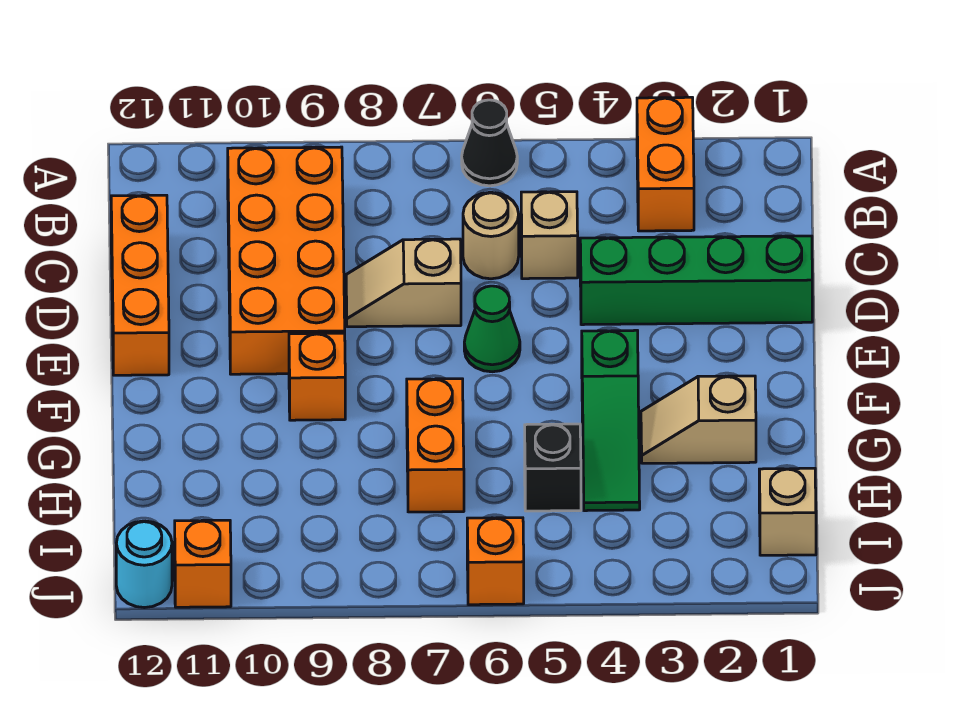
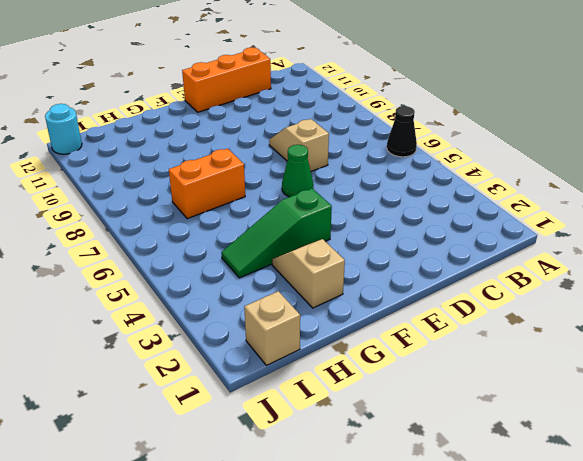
none -> orange 1x2 brick [637,97,694,231]
none -> orange 2x4 brick [228,147,345,374]
none -> tan 1x1 brick [521,192,578,279]

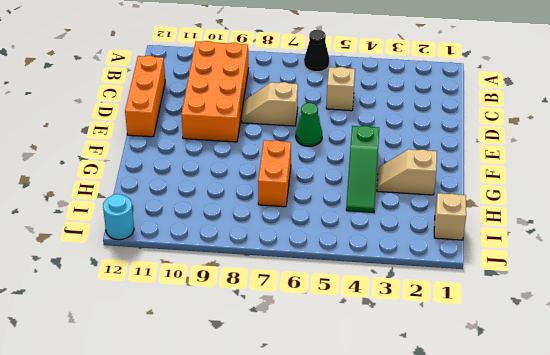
none -> orange 1x2 brick [637,97,694,231]
none -> tan 1x1 round brick [463,192,519,279]
none -> green 1x4 brick [580,236,812,325]

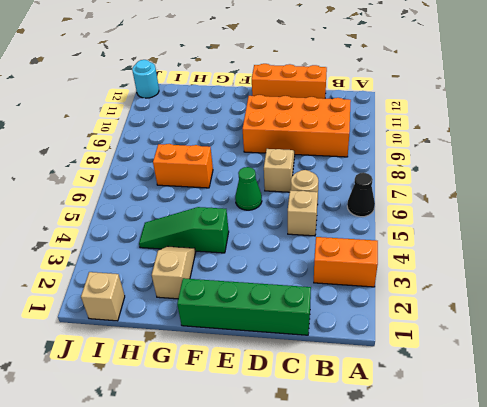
green 1x4 brick [177,278,311,335] -> green 1x4 brick turned to [580,236,812,325]
none -> orange 1x1 brick [289,333,345,420]
none -> black 1x1 brick [525,424,581,511]
none -> orange 1x1 brick [467,518,524,605]

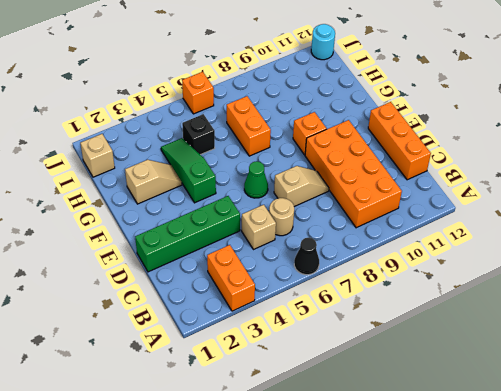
none -> orange 1x1 brick [175,520,231,607]

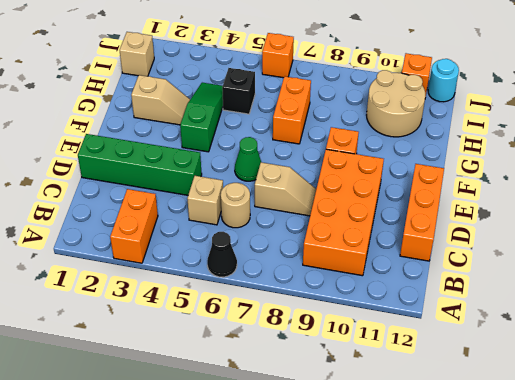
tan 2x2 round brick [367,70,425,137] -> none

